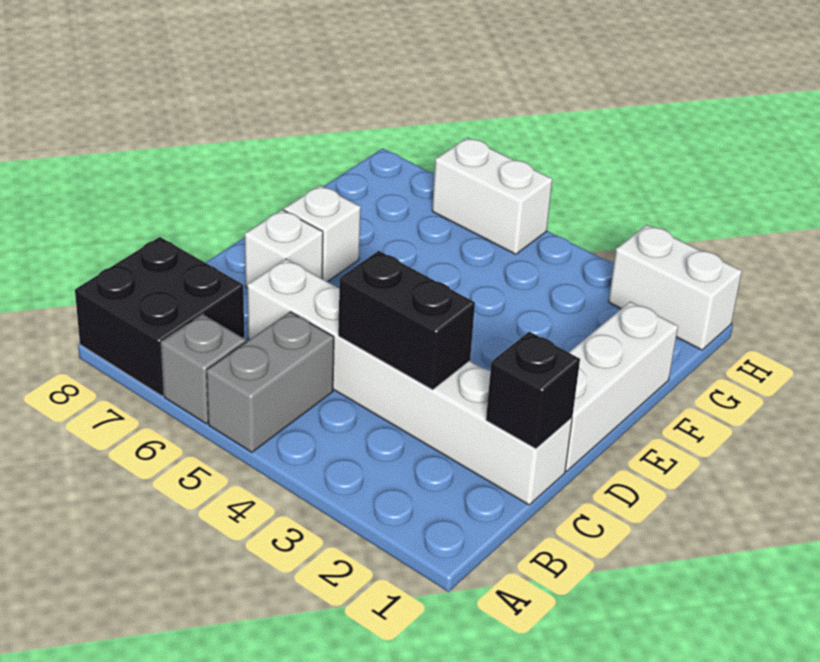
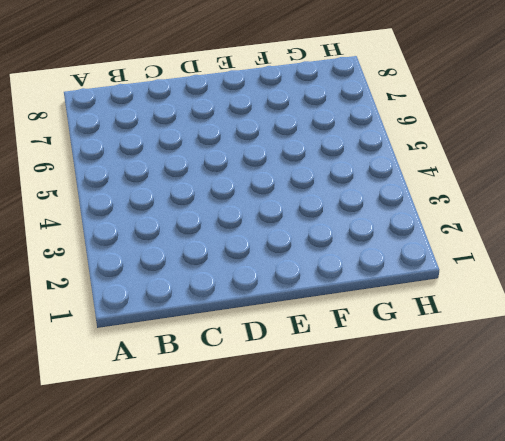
none -> grey 1x2 brick [207,312,334,452]
none -> grey 1x1 brick [161,314,246,424]

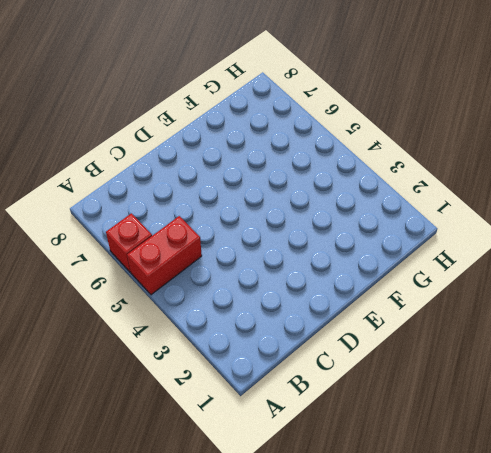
red 1x2 brick [127,216,202,295] -> grey 1x2 brick [207,312,334,452]
red 1x1 brick [106,213,152,272] -> grey 1x1 brick [161,314,246,424]
none -> black 2x2 brick [75,237,244,396]
none -> white 1x6 brick [247,259,572,505]

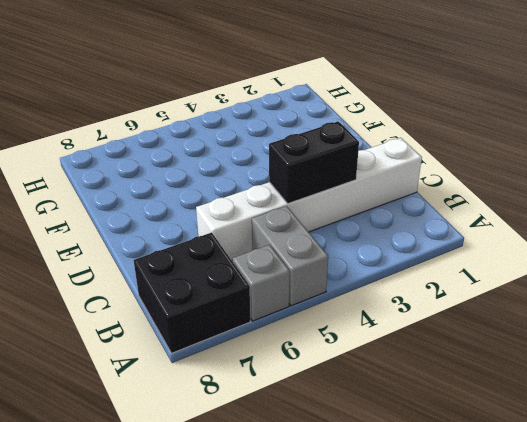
none -> white 1x3 brick [565,302,678,471]
none -> white 1x1 brick [245,210,323,288]

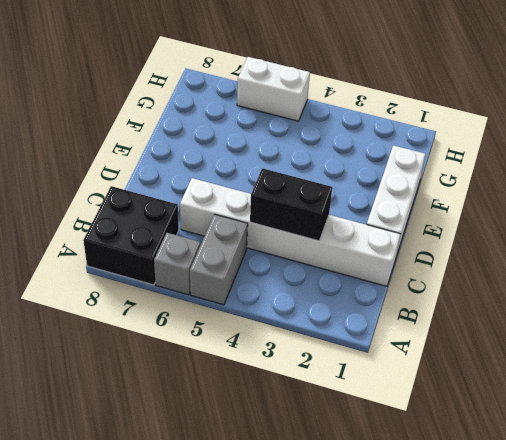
none -> white 1x1 brick [245,210,323,288]
none -> white 1x1 brick [284,185,361,282]

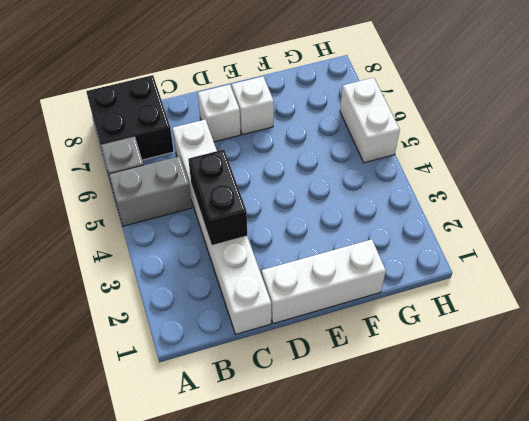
none -> white 1x2 brick [609,225,742,350]
none -> black 1x1 brick [486,332,580,449]

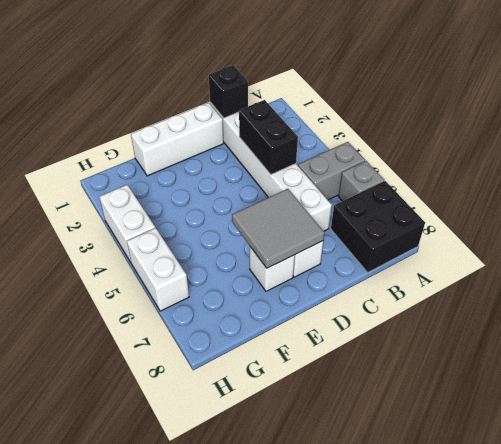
grey 2x2 tile [232,189,324,268] -> none
white 1x2 brick [99,185,155,262] -> white 1x2 brick moved to [609,225,742,350]

